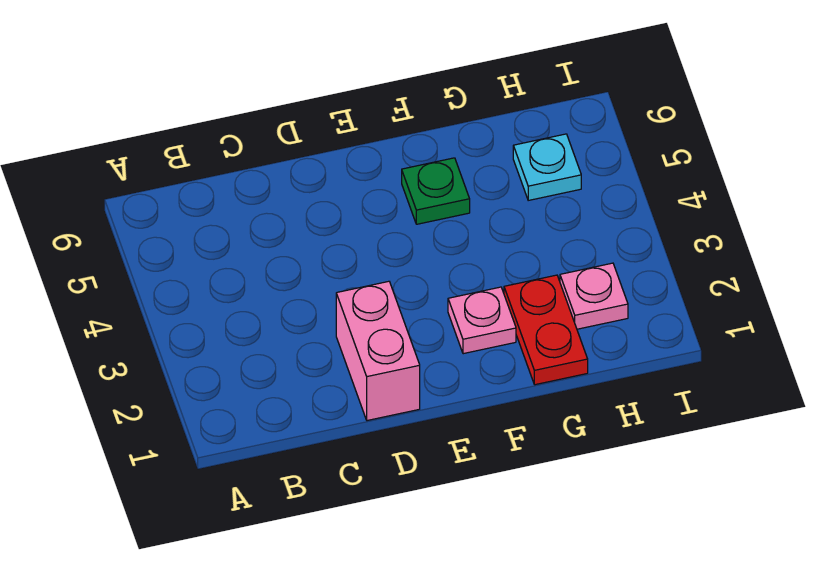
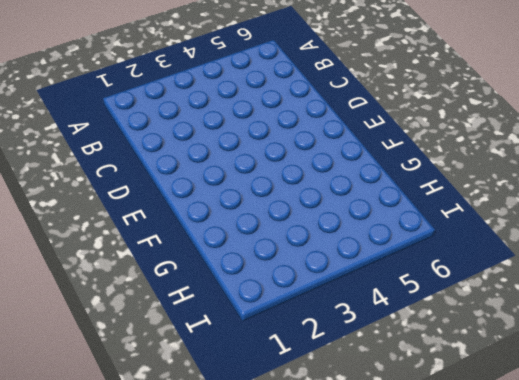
none -> pink 1x2 brick [336,281,420,421]
none -> pink 1x1 plate [448,287,516,354]

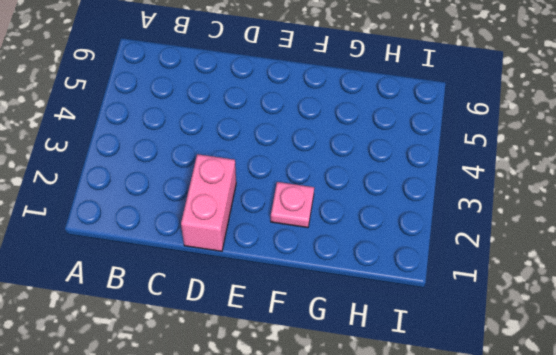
none -> green 1x1 plate [402,158,470,224]
none -> red 1x2 plate [504,275,588,385]

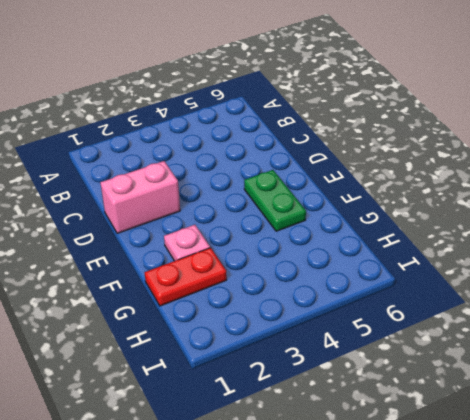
green 1x2 plate [244,170,306,231] -> green 1x1 plate [402,158,470,224]
none -> pink 1x1 plate [560,263,628,329]
none -> cyan 1x1 plate [513,134,581,200]

